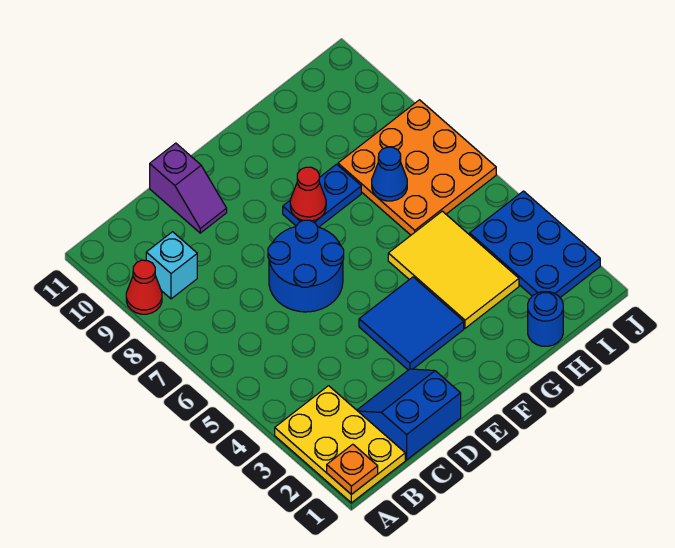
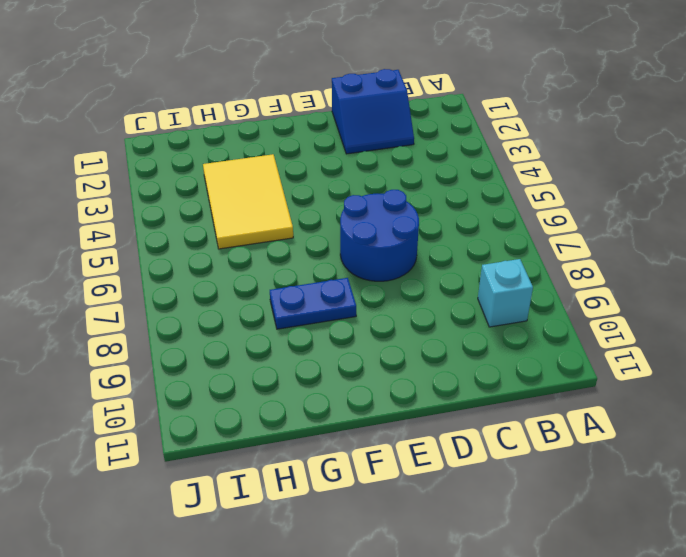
none -> yellow 2x3 plate [275,386,405,503]
none -> red 1x1 cone [126,260,162,314]
none -> purple 1x2 slope [150,143,227,233]

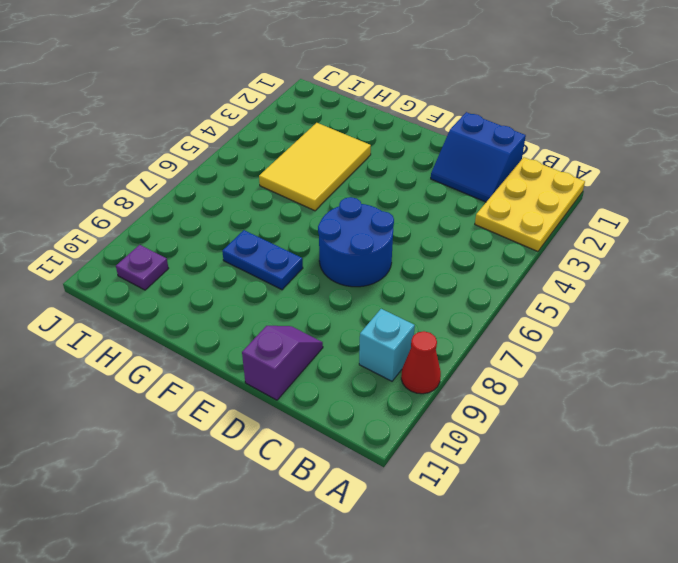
purple 1x1 plate [116,245,169,290] -> none
none -> blue 2x2 tile [359,277,464,370]
none -> blue 1x1 round brick [528,292,563,346]
none -> orange 3x3 plate [338,100,496,235]

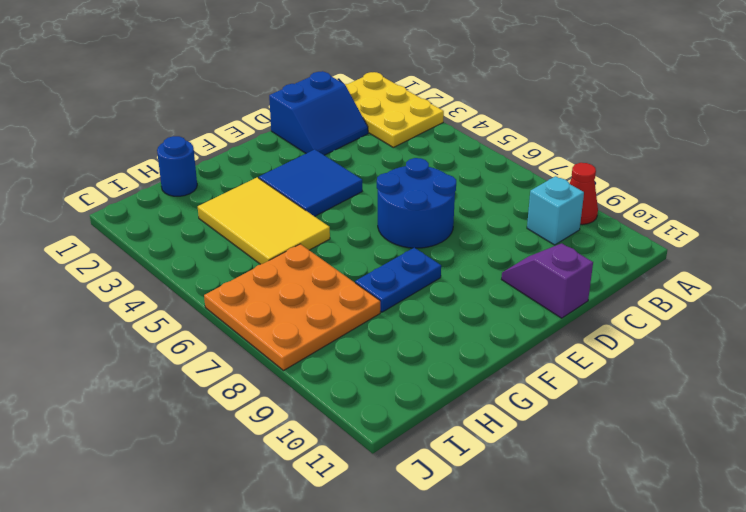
none -> blue 2x3 plate [470,191,600,297]
none -> orange 1x1 plate [327,444,378,494]
none -> red 1x1 cone [290,167,326,221]

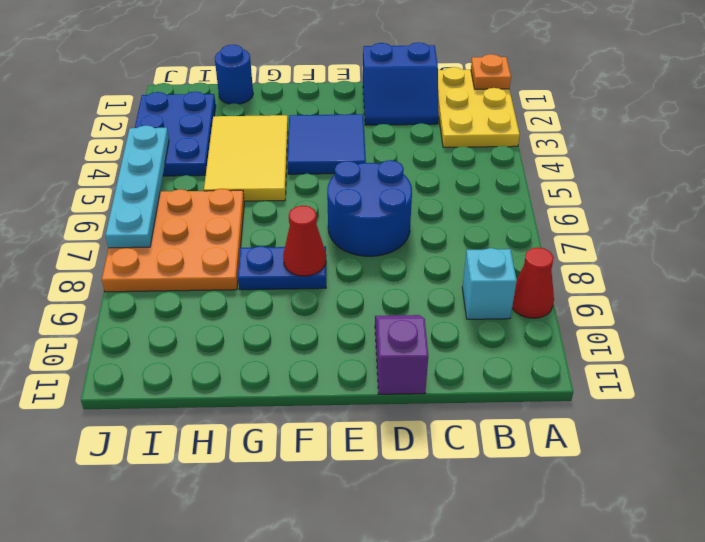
cyan 1x4 plate [105,125,169,248] -> none
none -> blue 1x1 cone [372,147,407,201]

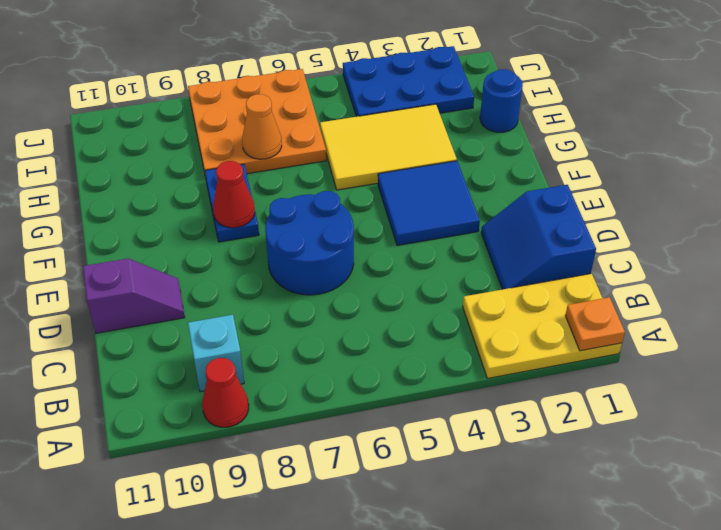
orange 1x1 cone [242,94,282,159] -> blue 1x1 cone [372,147,407,201]

